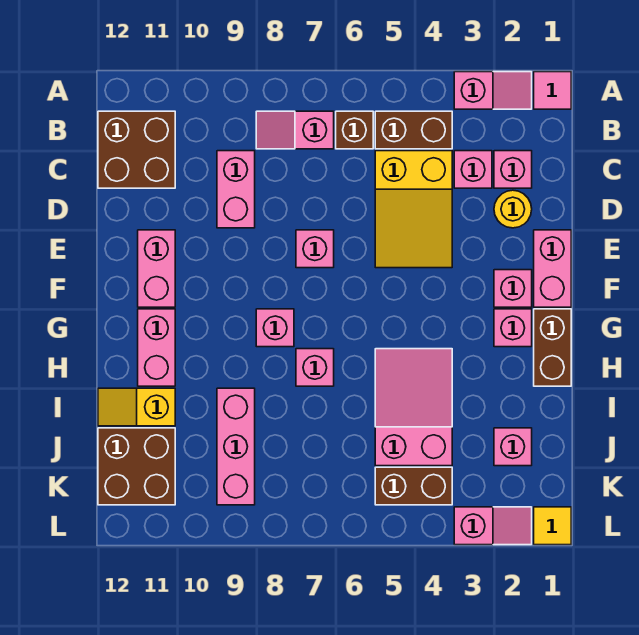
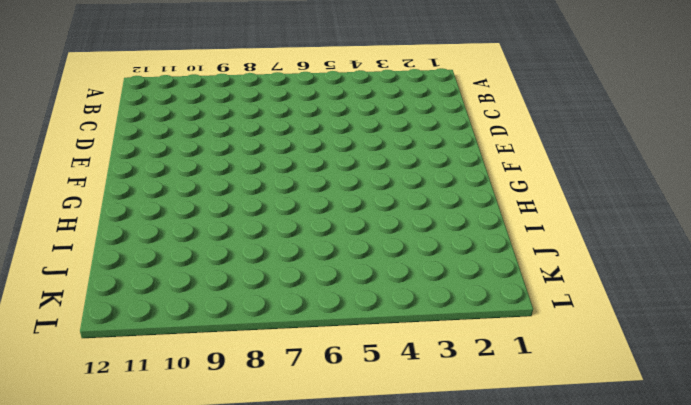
none -> pink 1x1 tile [534,72,571,109]
none -> pink 1x2 slope [454,72,532,109]
none -> brown 1x2 brick [375,111,452,149]

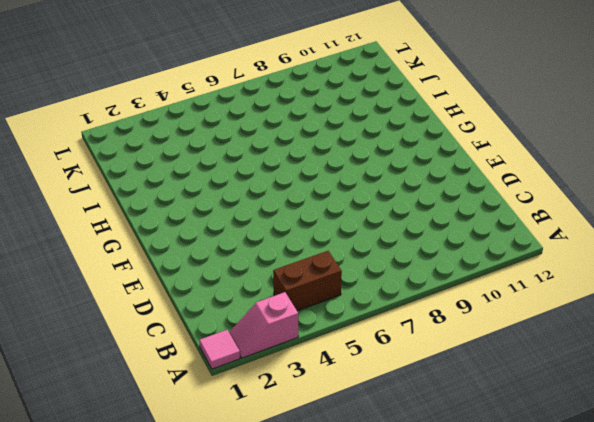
none -> brown 1x1 brick [336,111,373,149]
none -> pink 1x2 slope [256,111,334,149]
none -> brown 2x2 brick [98,111,175,188]

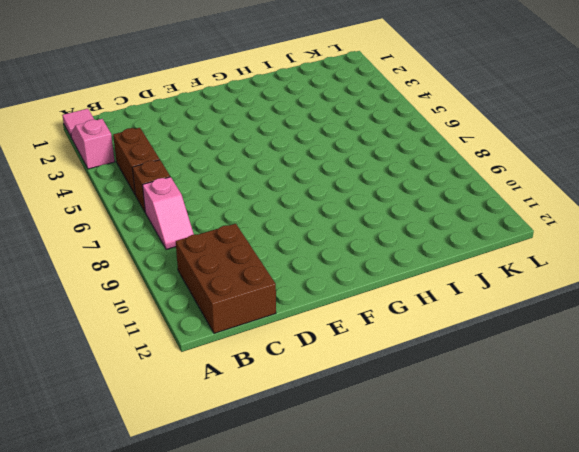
brown 2x3 brick [176,224,276,333] -> brown 2x2 brick [98,111,175,188]
none -> pink 1x1 brick [494,151,532,188]
none -> pink 1x1 brick [454,151,492,188]
none -> yellow 2x3 slope [375,151,452,268]

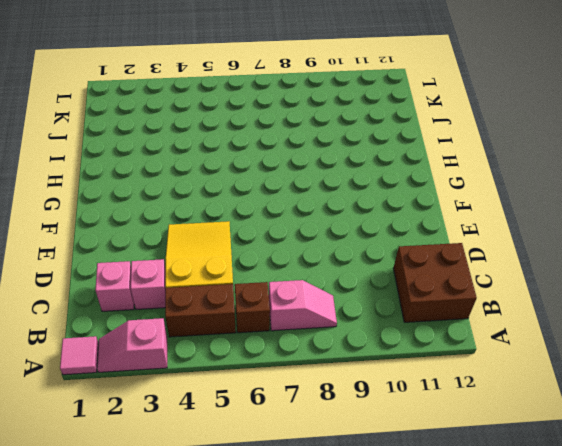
none -> pink 1x2 brick [217,151,255,228]
none -> yellow 1x1 round brick [494,190,532,228]
none -> pink 1x2 brick [534,230,571,307]

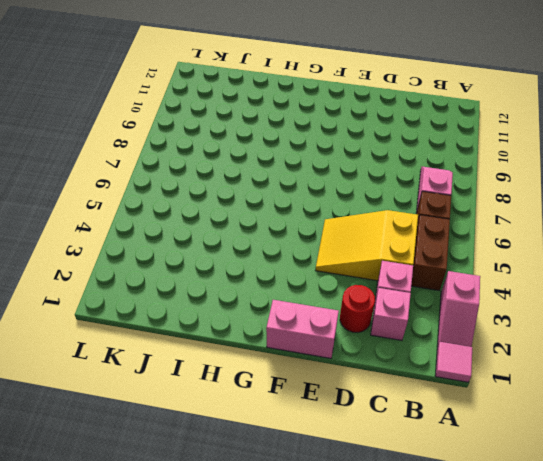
red 1x1 round brick [340,285,375,332] -> yellow 1x1 round brick [494,190,532,228]
none -> brown 2x2 brick [98,111,175,188]
none -> pink 1x2 brick [217,151,255,228]
none -> pink 1x1 brick [296,230,334,268]

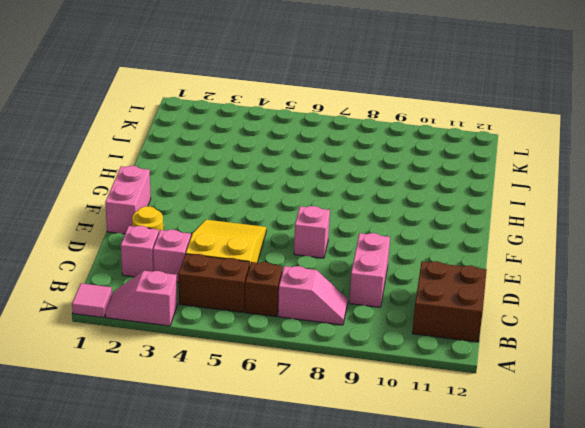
none -> pink 1x2 brick [138,230,175,307]
none -> pink 1x1 brick [494,270,532,307]
none -> brown 1x2 brick [534,309,571,386]

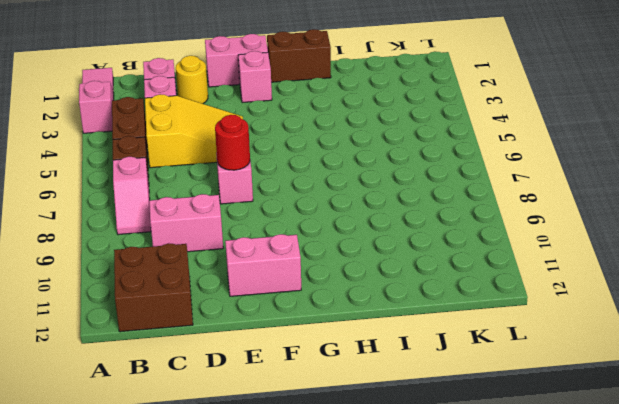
red 1x1 round brick [215,115,250,170] -> none
none -> pink 1x1 brick [494,309,532,347]
none -> pink 1x1 brick [256,309,294,347]
none -> pink 1x2 brick [138,309,175,386]

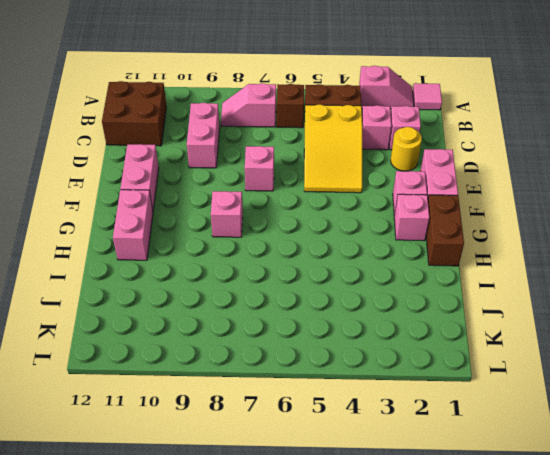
none -> pink 2x3 slope [375,349,452,466]
none -> pink 1x1 brick [296,349,334,386]
none -> pink 1x3 brick [217,388,255,505]

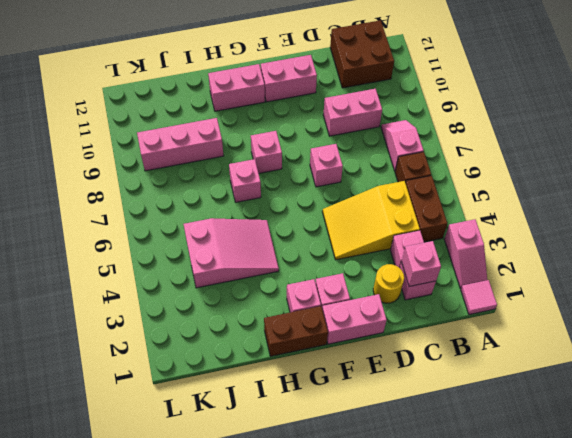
pink 1x1 brick [402,241,441,286] -> pink 1x1 brick moved to [494,428,532,466]
none -> yellow 1x2 slope [98,388,175,426]
none -> brown 2x2 brick [98,428,175,505]
none -> brown 1x2 brick [375,467,452,505]

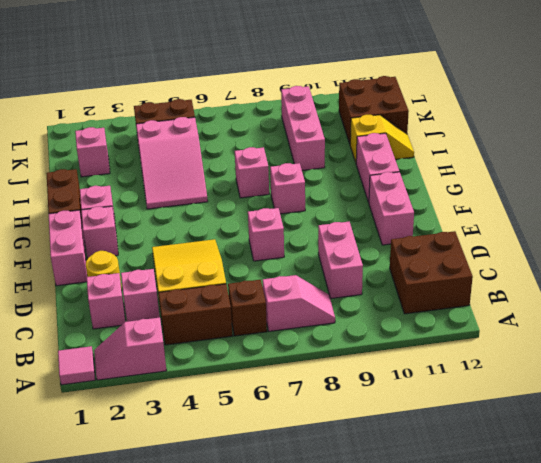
none -> yellow 1x1 tile [534,507,571,545]
none -> pink 1x2 slope [454,507,532,545]

